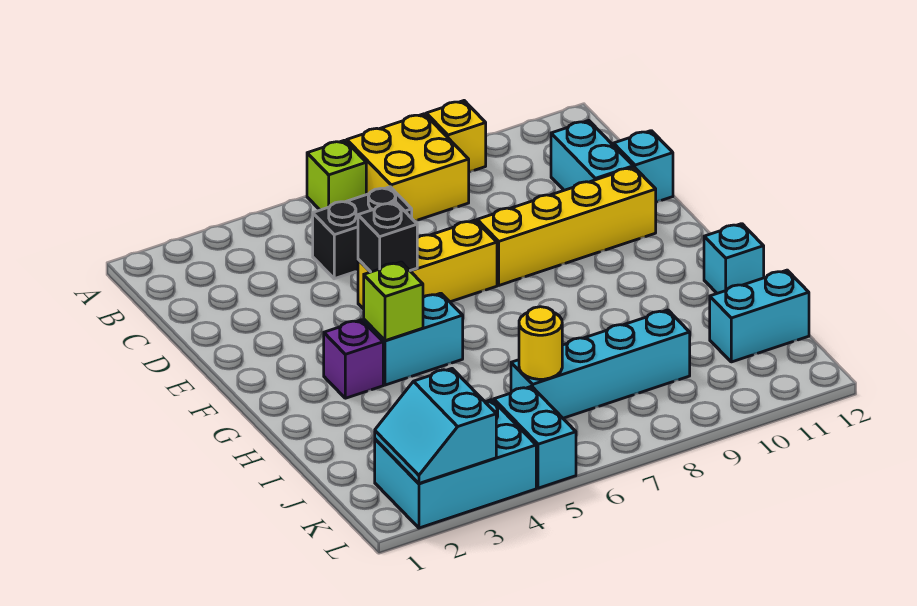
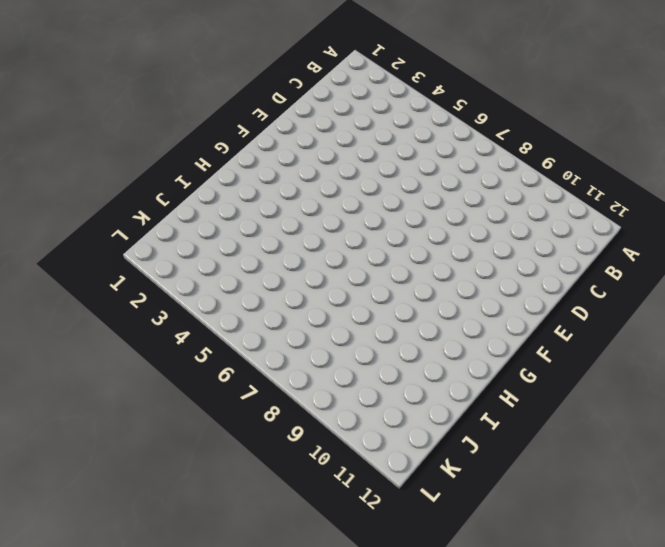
none -> lime 1x1 brick [307,140,366,210]
none -> yellow 2x2 brick [347,114,469,221]
none -> yellow 1x1 brick [426,101,486,172]

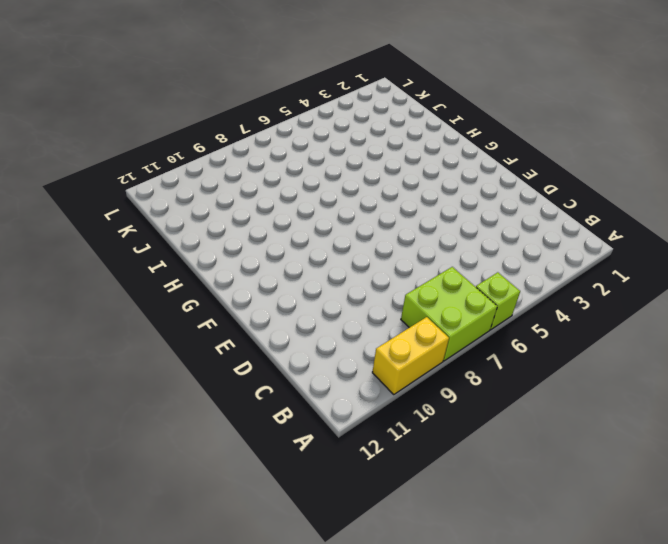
lime 2x2 brick [401,267,497,361] -> yellow 2x2 brick [347,114,469,221]
yellow 1x2 brick [372,317,449,394] -> yellow 1x1 brick [426,101,486,172]
none -> black 1x2 brick [313,187,412,279]
none -> cyan 1x2 brick [551,121,633,190]
none -> cyan 1x1 brick [614,131,673,202]

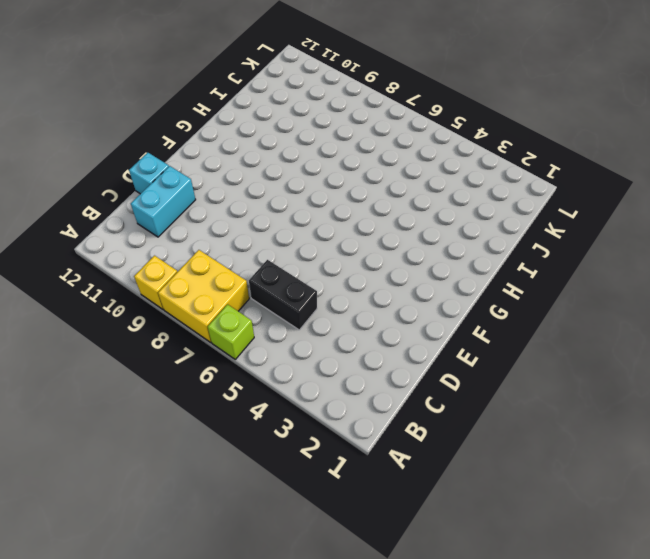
none -> yellow 1x3 brick [358,220,497,309]
none -> yellow 1x4 brick [477,167,656,285]
none -> purple 1x1 brick [324,320,383,398]

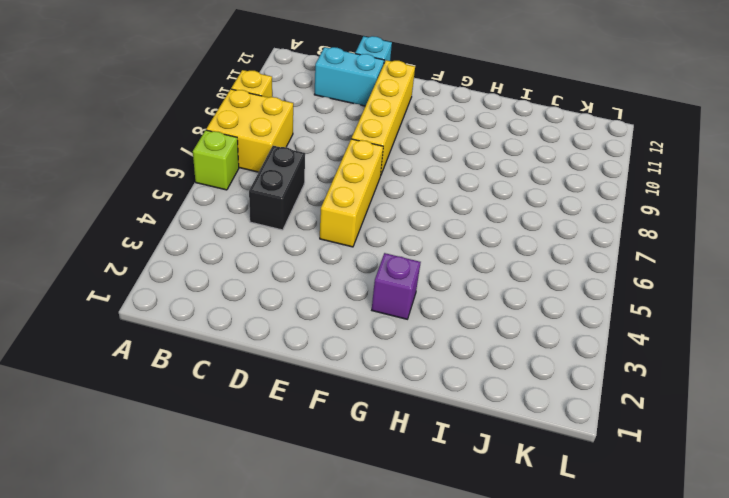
none -> cyan 1x2 brick [364,293,463,385]
none -> cyan 1x1 brick [704,224,764,293]
none -> cyan 1x4 brick [511,310,690,418]

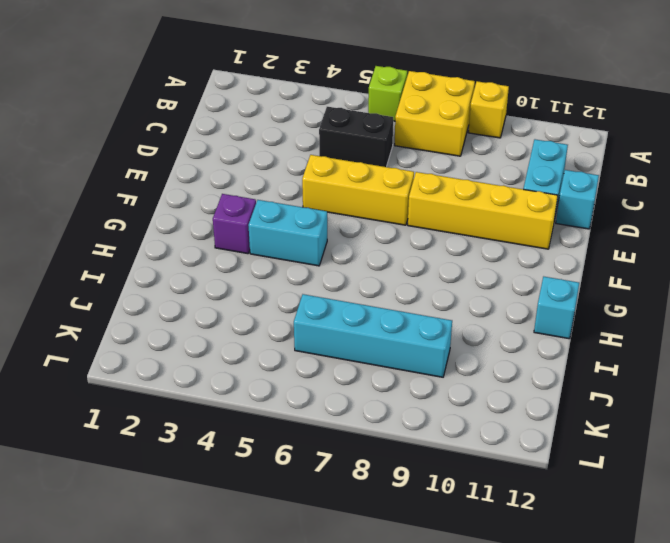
none -> cyan 1x2 brick [710,270,809,362]
none -> cyan 2x3 brick [375,400,536,528]
none -> cyan 1x2 brick [494,386,576,488]

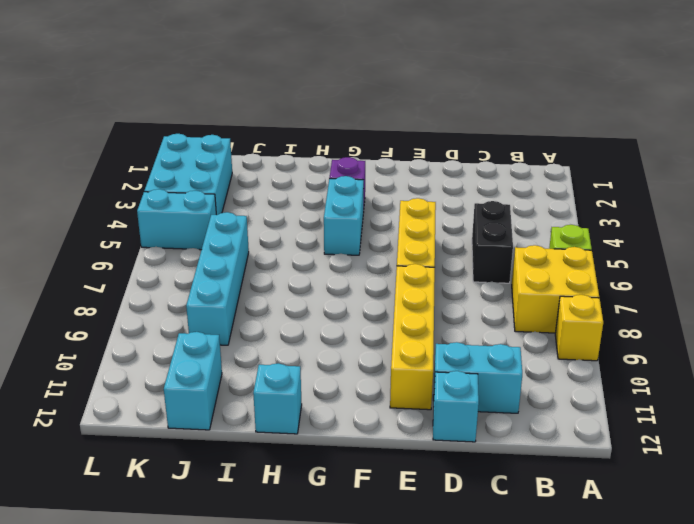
none -> black 1x1 brick [358,202,417,272]
none -> lime 1x1 brick [364,262,423,341]
none -> yellow 1x1 round brick [519,307,562,379]

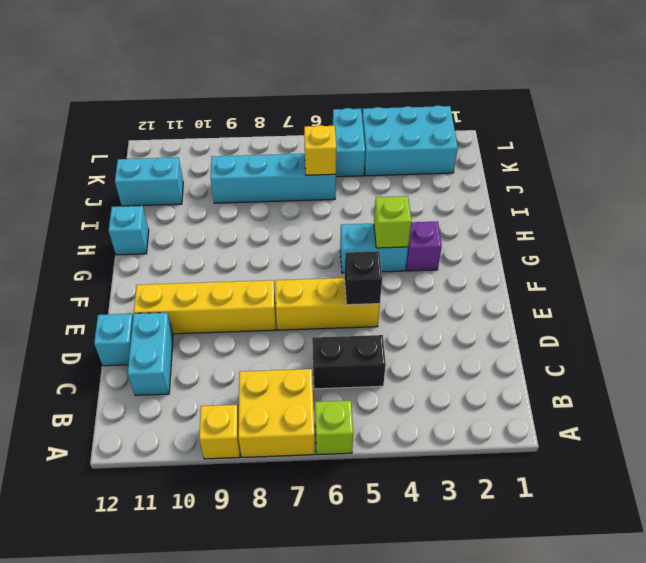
yellow 1x1 brick [304,125,336,175] -> yellow 1x1 round brick [519,307,562,379]
none -> cyan 2x2 slope [375,369,496,484]

